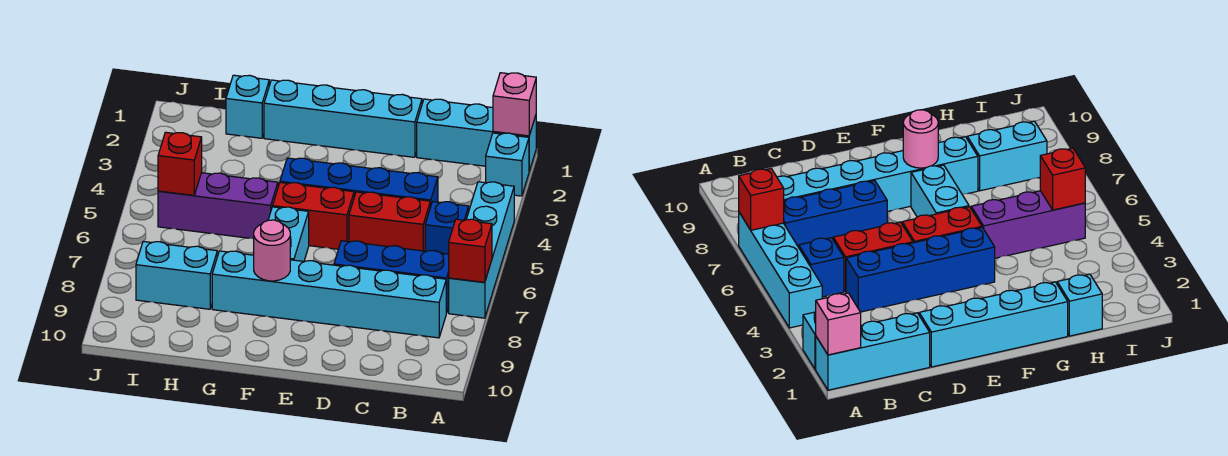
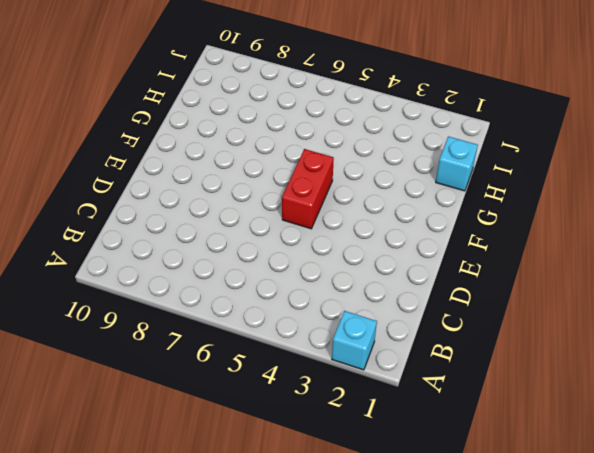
none -> cyan 1x3 brick [417,99,536,171]
none -> cyan 1x4 brick [449,182,514,318]
none -> blue 1x1 brick [425,201,469,254]

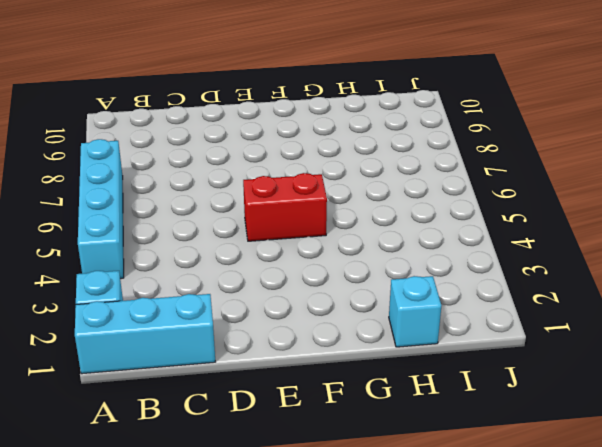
none -> blue 1x1 brick [425,201,469,254]
none -> blue 1x3 brick [334,241,449,313]
none -> cyan 1x6 brick [212,251,446,338]

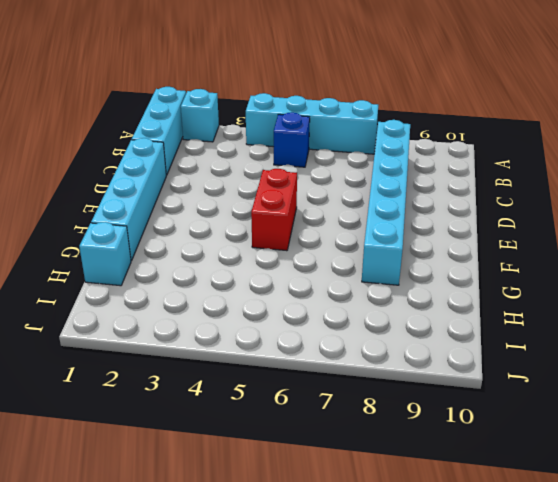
none -> blue 1x3 brick [334,241,449,313]
none -> blue 1x4 brick [280,158,438,207]
none -> red 1x2 brick [349,192,430,251]

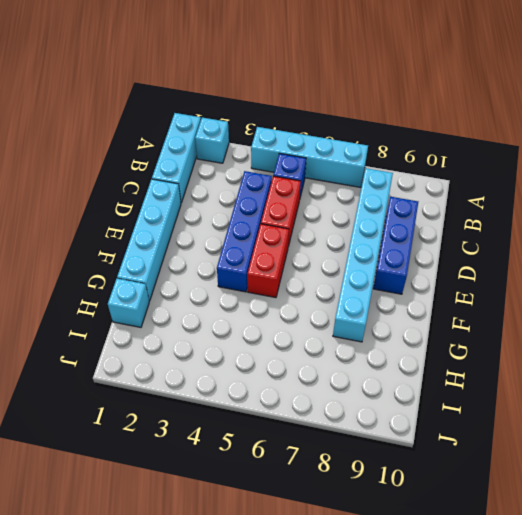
blue 1x3 brick [373,197,418,294] -> blue 1x3 brick moved to [334,241,449,313]
none -> cyan 1x2 brick [268,207,309,261]
none -> purple 1x3 brick [158,173,278,239]
none -> cyan 1x2 brick [136,241,217,309]

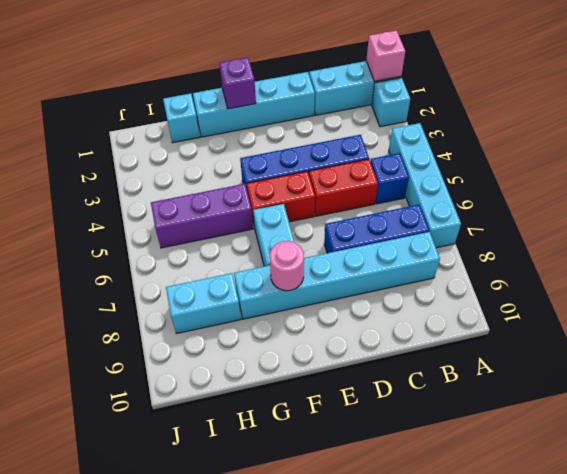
purple 1x1 brick [219,58,256,109] -> none
none -> red 1x1 brick [449,219,492,282]
none -> red 1x1 brick [158,132,202,195]

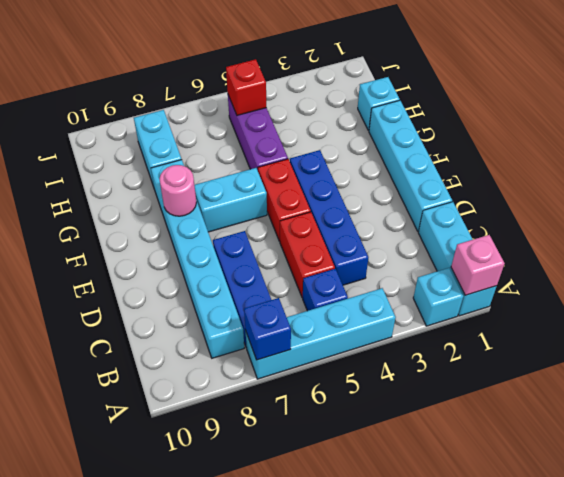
blue 1x1 brick [244,298,291,360] -> red 1x1 brick [449,219,492,282]

